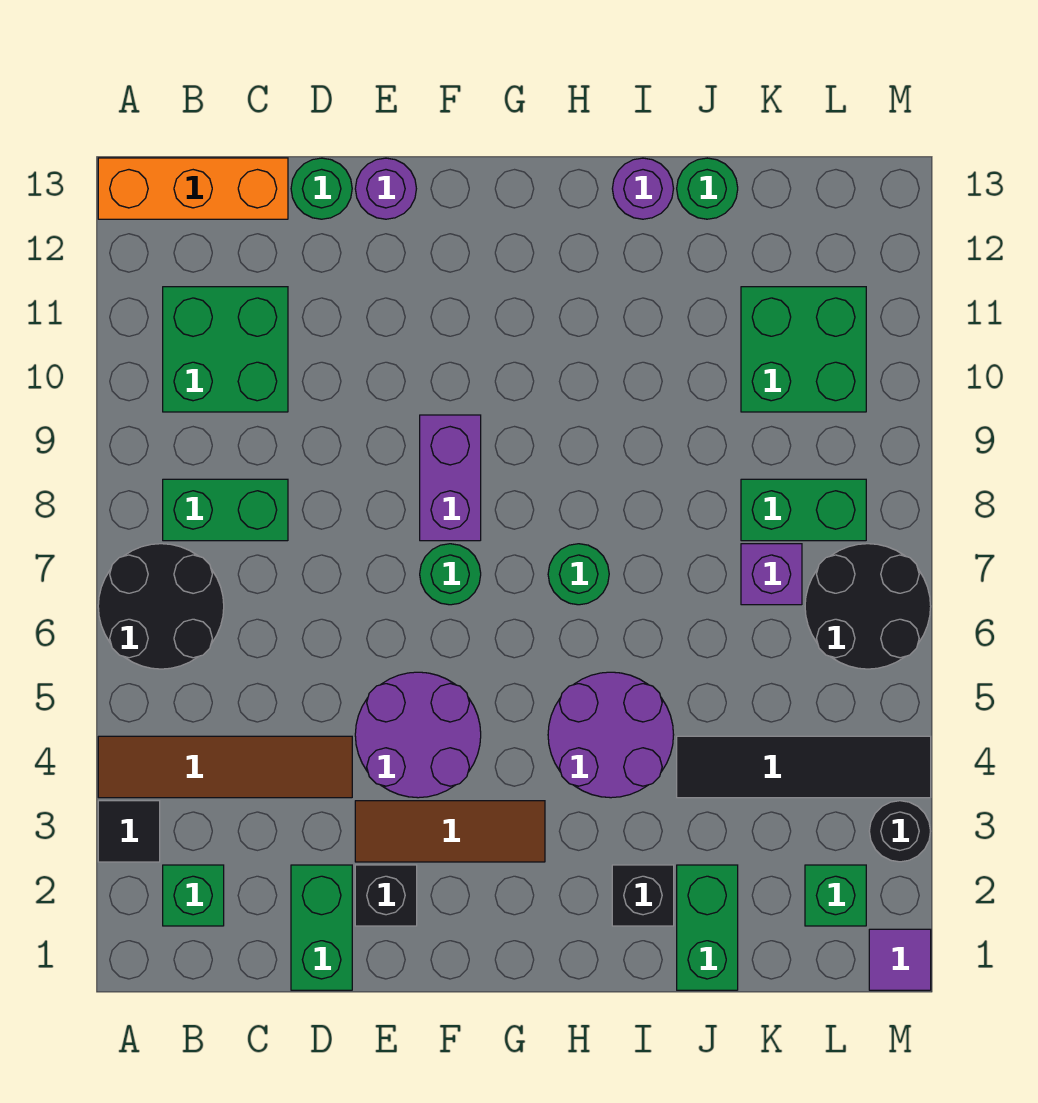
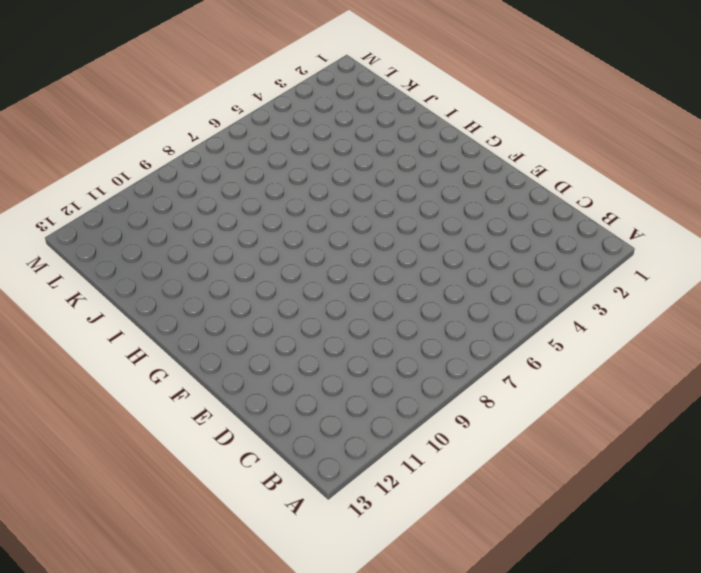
none -> black 1x1 tile [98,801,160,862]
none -> brown 1x4 tile [98,736,352,798]
none -> black 2x2 round brick [98,544,224,669]

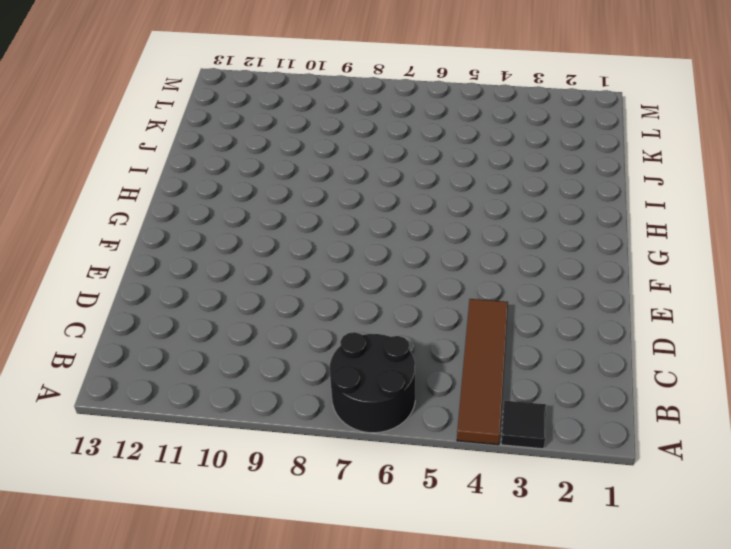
none -> orange 1x3 brick [98,158,288,219]
none -> green 1x1 brick [163,865,224,926]
none -> green 1x2 brick [163,479,288,541]

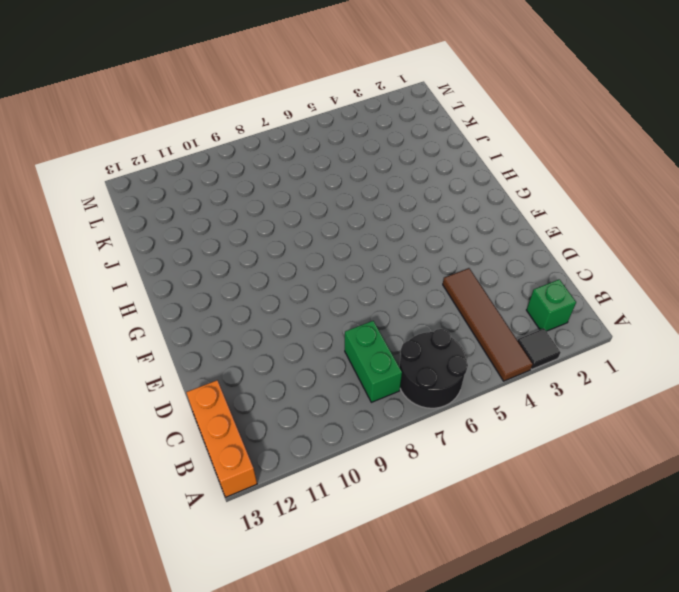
none -> green 2x2 brick [163,287,288,412]
none -> green 1x2 brick [291,865,352,990]
none -> green 1x1 round brick [291,158,352,219]

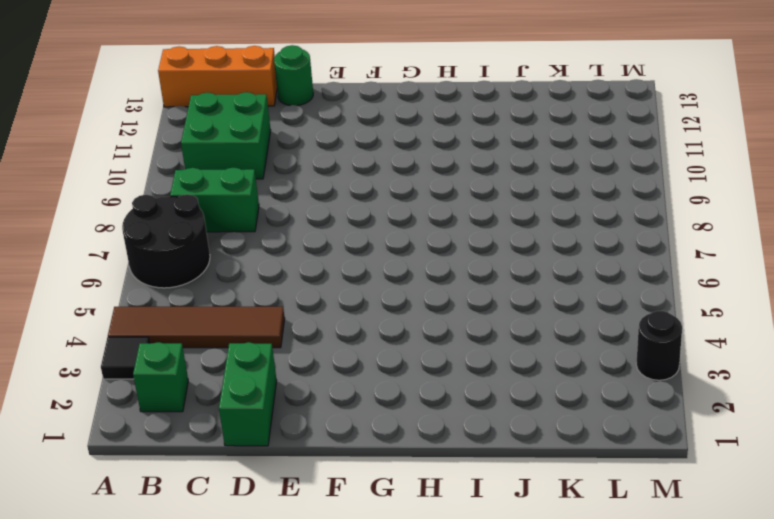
none -> black 1x1 brick [355,865,417,926]
none -> brown 1x3 tile [355,801,545,862]
none -> purple 2x2 round brick [355,672,481,798]

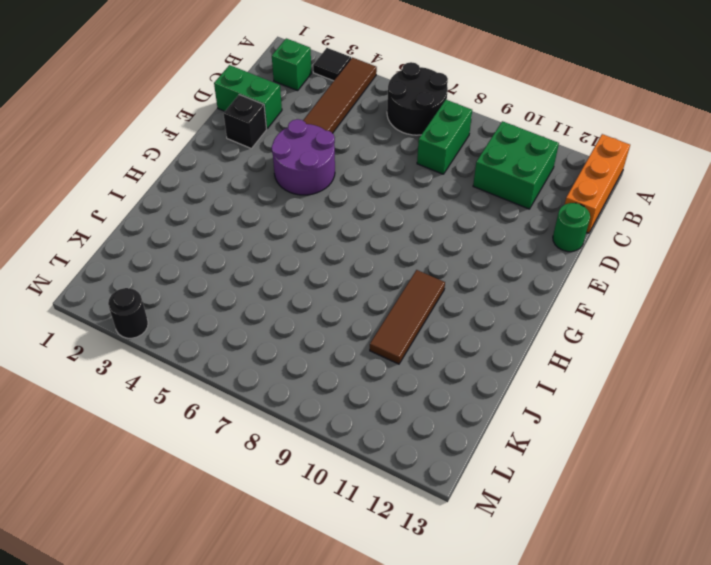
brown 1x3 tile [370,270,445,364] -> brown 1x3 tile moved to [355,801,545,862]
none -> purple 1x1 round brick [355,158,416,219]
none -> green 1x1 round brick [420,544,481,605]
none -> purple 1x2 brick [420,415,481,541]

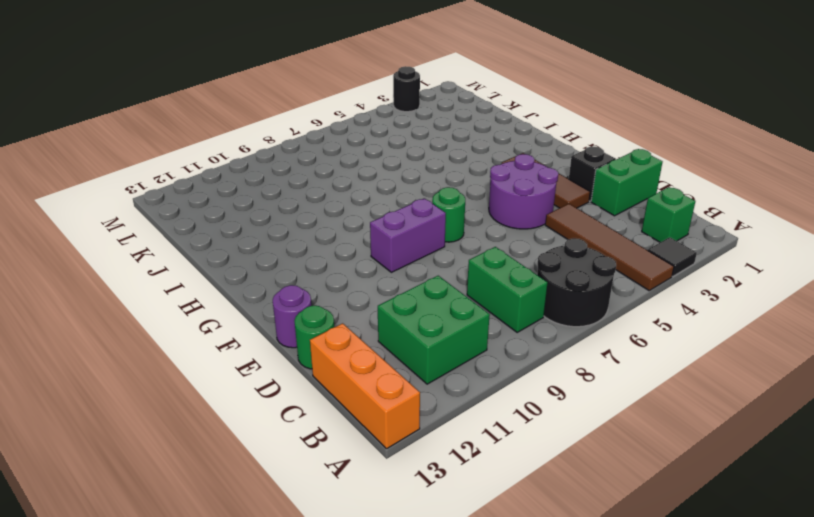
none -> purple 2x2 round brick [548,672,674,798]
none -> green 1x1 round brick [548,544,609,605]
none -> black 1x1 brick [612,865,674,926]

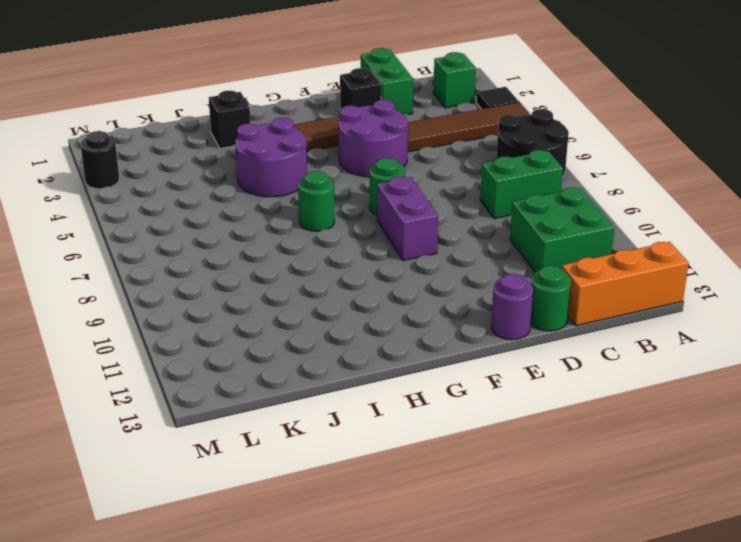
none -> purple 1x1 round brick [612,158,674,219]
none -> green 1x2 brick [677,865,738,990]
none -> black 1x4 tile [677,736,931,798]

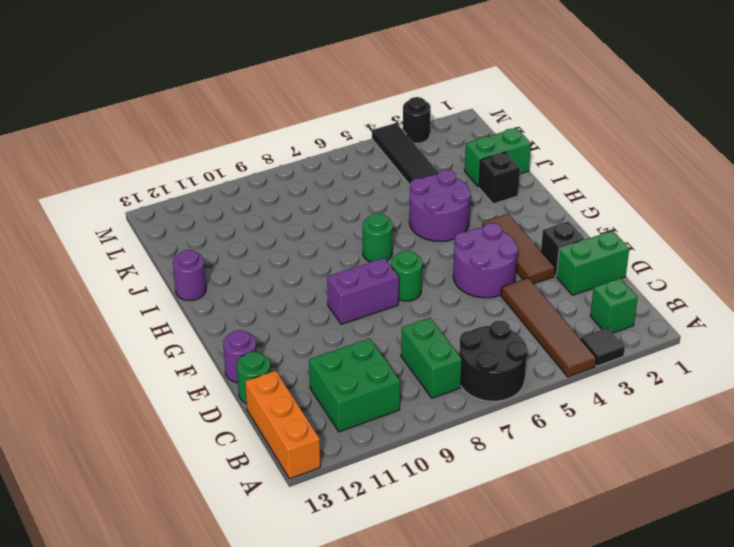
none -> green 1x1 round brick [677,158,738,219]
none -> purple 1x1 brick [741,544,802,605]
none -> green 1x2 brick [741,479,866,541]

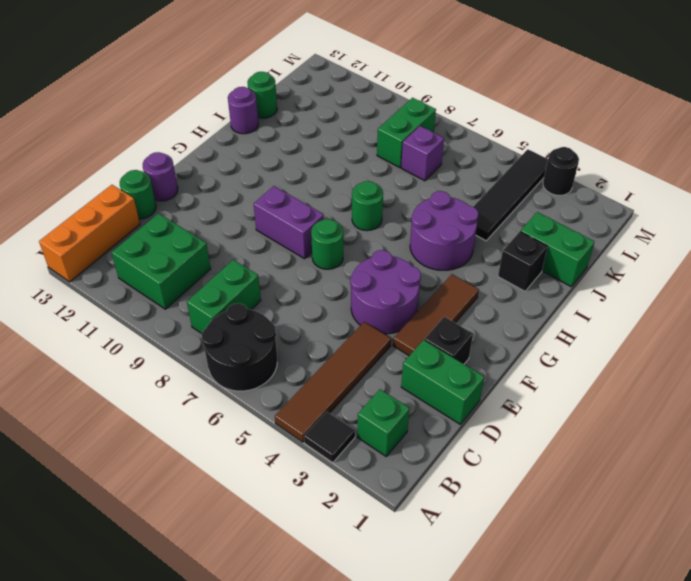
none -> green 2x2 brick [741,287,866,412]
none -> green 1x1 brick [805,865,866,926]
none -> black 2x2 round brick [805,544,931,669]

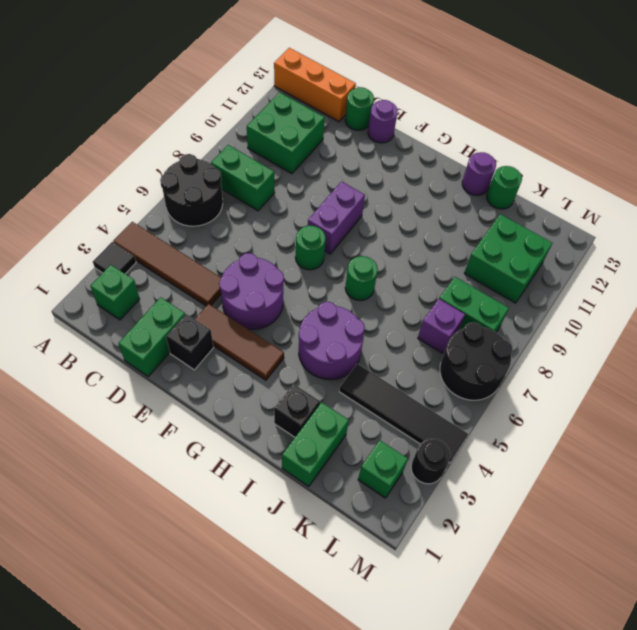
none -> purple 1x1 tile [869,929,931,990]

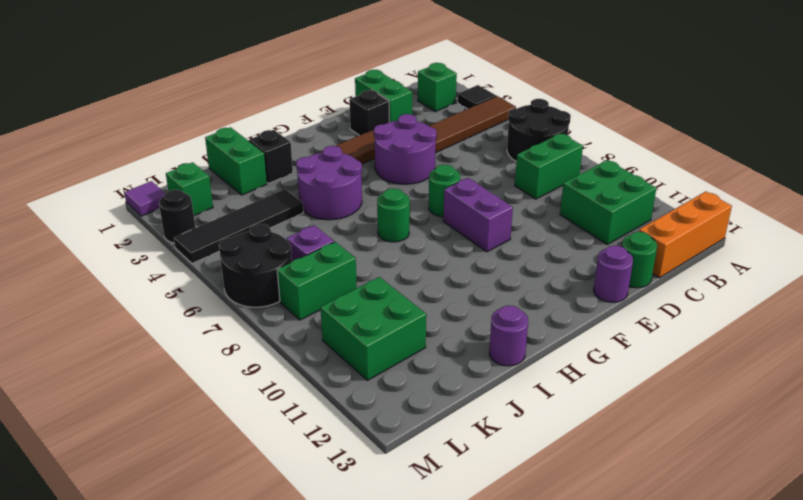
none -> green 1x1 round brick [677,158,738,219]

